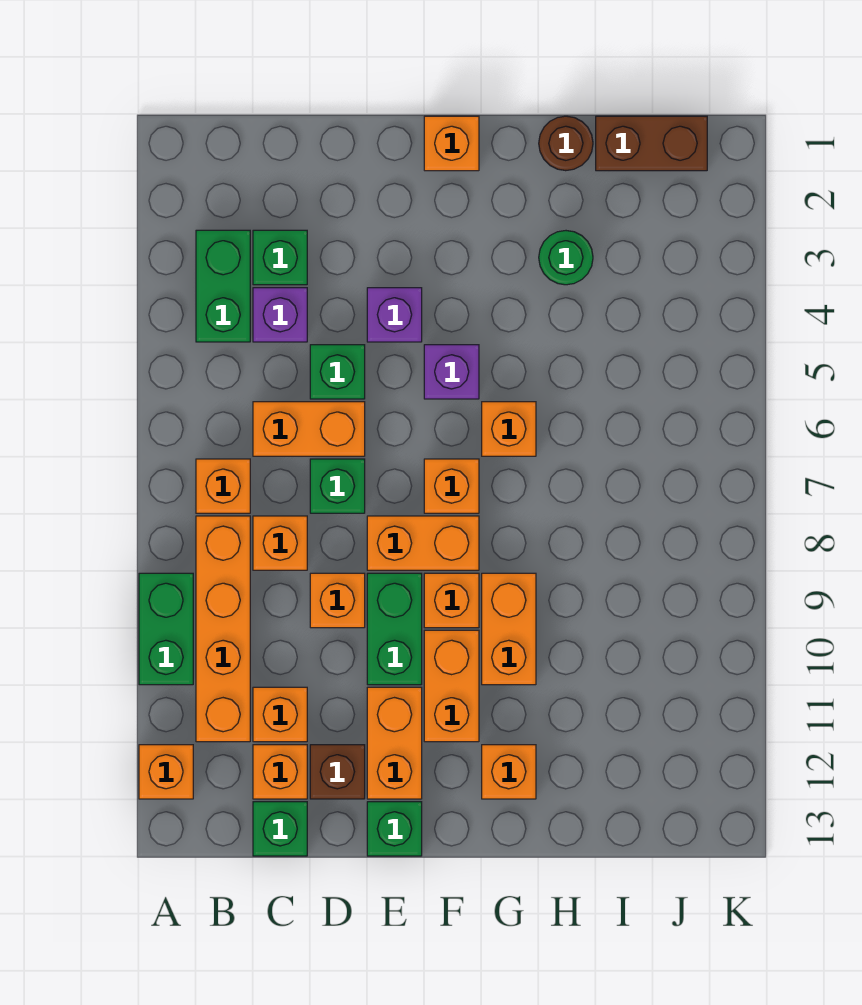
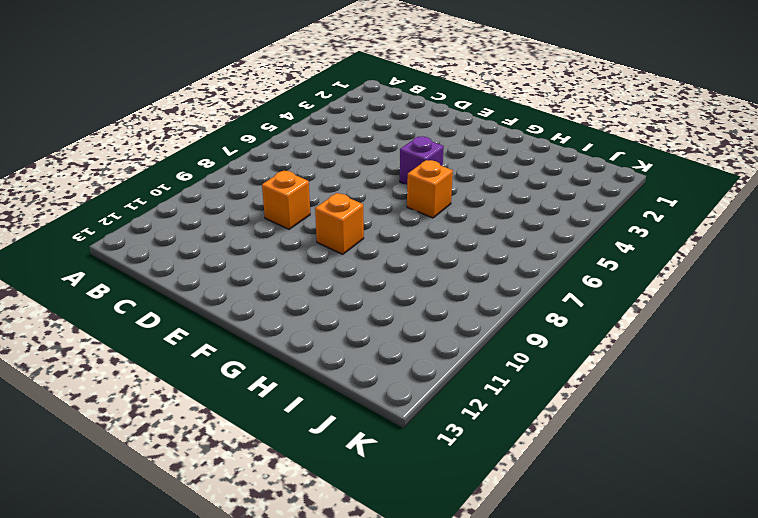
none -> green 1x2 brick [139,573,193,685]
none -> orange 1x1 brick [139,745,193,799]
none -> green 1x2 brick [196,230,250,342]
none -> orange 1x1 brick [196,459,250,513]

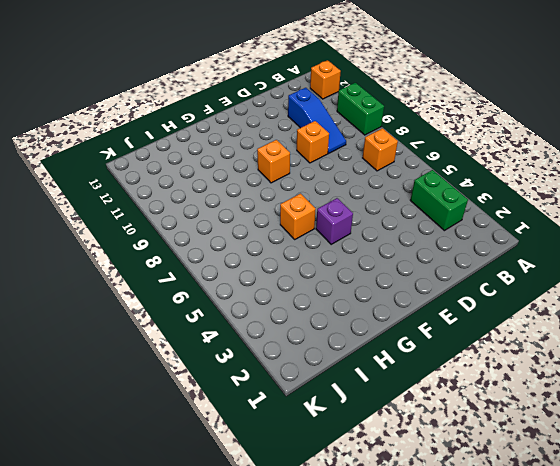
blue 1x3 slope [288,88,346,153] -> orange 1x1 brick [253,687,307,742]
none -> orange 1x4 brick [196,516,250,742]
none -> green 1x1 brick [253,230,307,285]
none -> purple 1x1 brick [253,288,307,342]
none -> orange 1x2 brick [253,402,365,456]

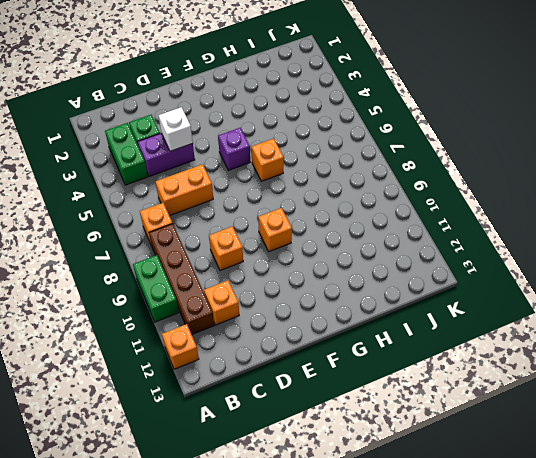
brown 1x4 brick [149,224,214,335] -> orange 1x4 brick [196,516,250,742]
purple 1x2 brick [138,133,195,176] -> purple 1x1 brick [253,288,307,342]
white 1x1 brick [159,107,193,151] -> none
none -> orange 1x1 brick [253,516,307,570]
none -> orange 1x1 brick [253,745,307,799]
none -> green 1x1 brick [253,802,307,856]
none -> green 1x1 brick [310,345,365,399]

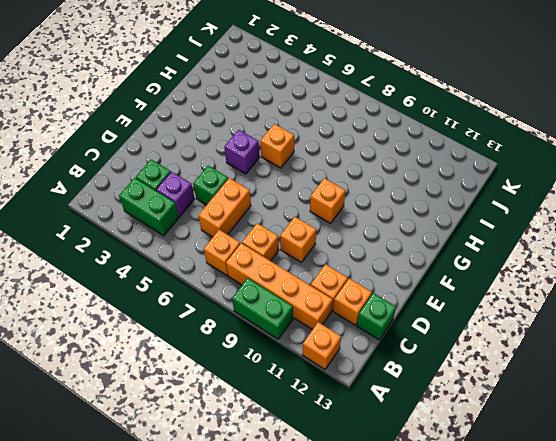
none -> green 1x1 brick [310,459,365,513]
none -> brown 1x1 brick [310,745,365,799]
none -> purple 1x1 brick [367,288,422,342]
none -> orange 1x2 brick [367,516,479,570]

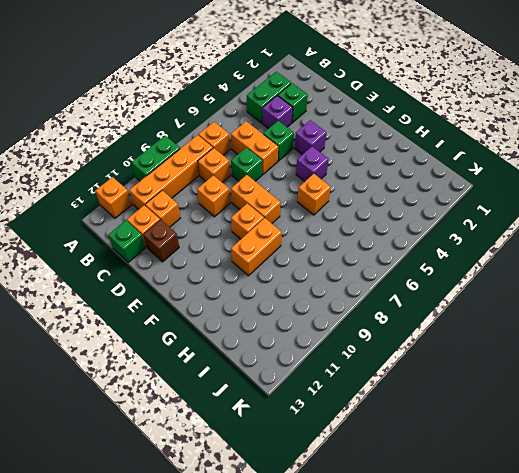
none -> green 1x2 brick [367,573,422,685]
none -> orange 1x2 brick [367,687,422,799]
none -> green 1x1 brick [367,802,422,856]
none -> orange 1x1 brick [424,116,479,171]

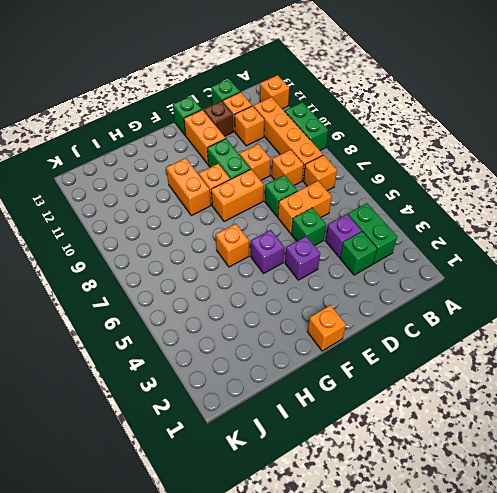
none -> orange 1x1 brick [424,459,479,513]
none -> orange 1x2 brick [424,630,479,742]
none -> orange 1x1 brick [482,745,536,799]
none -> brown 1x1 round brick [539,116,593,171]

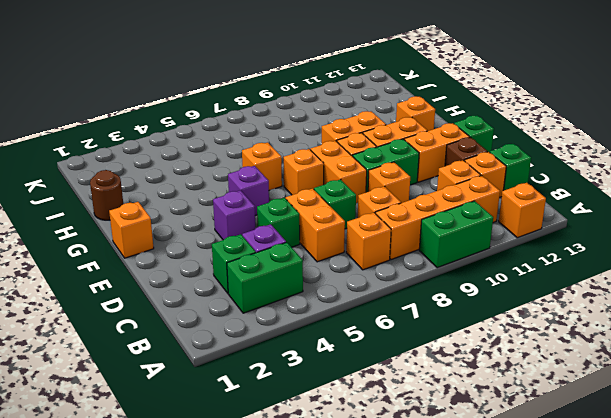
none -> green 1x1 round brick [539,231,593,285]
none -> brown 1x2 brick [596,116,707,171]

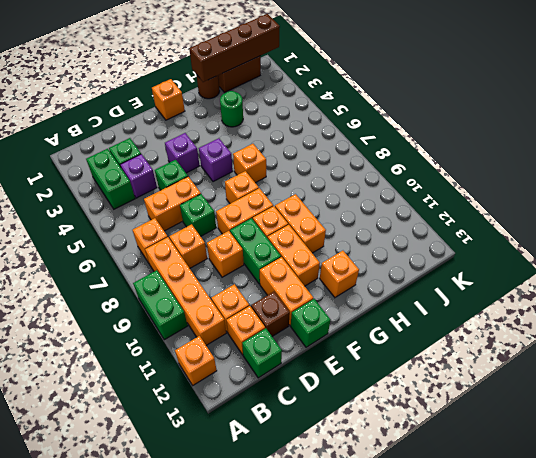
brown 1x4 brick [189,14,280,82] -> none

